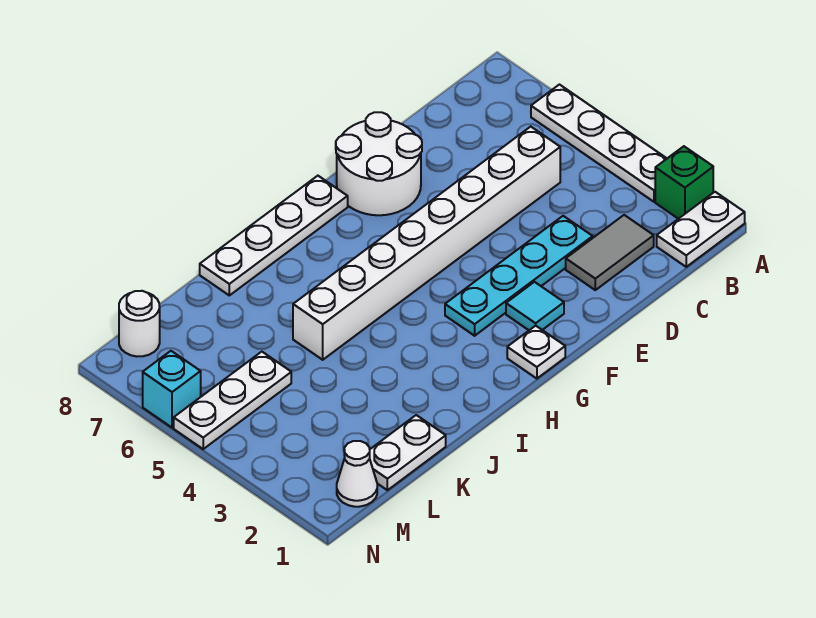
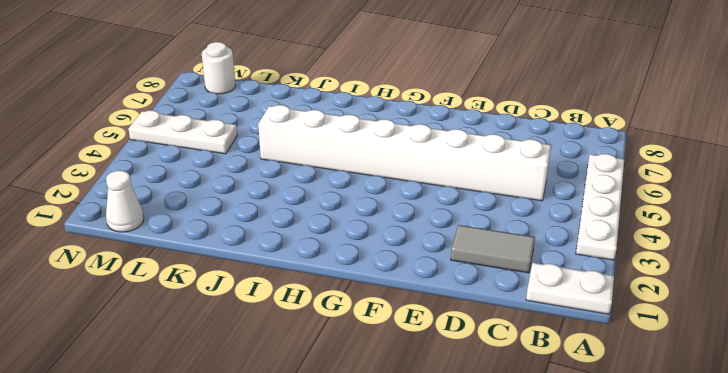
none -> green 1x1 brick [655,146,713,219]
none -> cyan 1x4 plate [445,216,593,336]
none -> white 2x2 round brick [336,112,422,215]

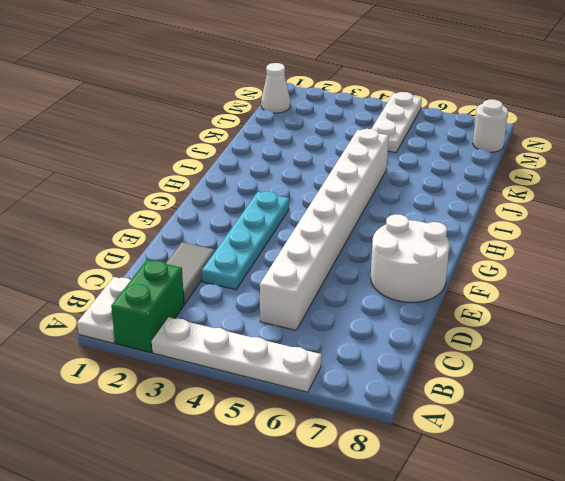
green 1x2 brick [111,260,184,353] -> green 1x1 brick [655,146,713,219]
none -> cyan 1x1 tile [506,282,564,330]
none -> white 1x1 plate [507,326,565,379]
none -> white 1x4 plate [200,176,348,295]

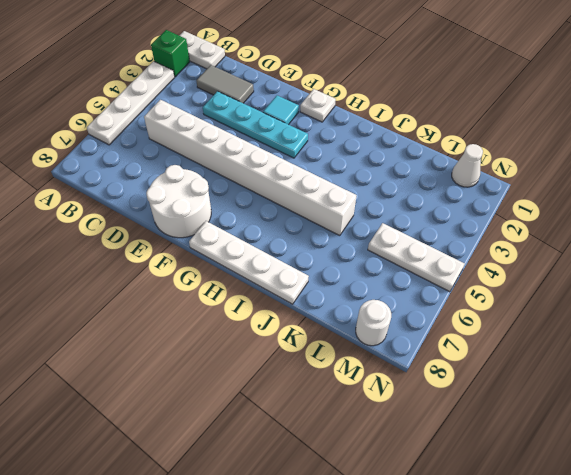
none -> white 1x2 plate [370,415,446,490]
none -> cyan 1x1 brick [143,351,201,428]

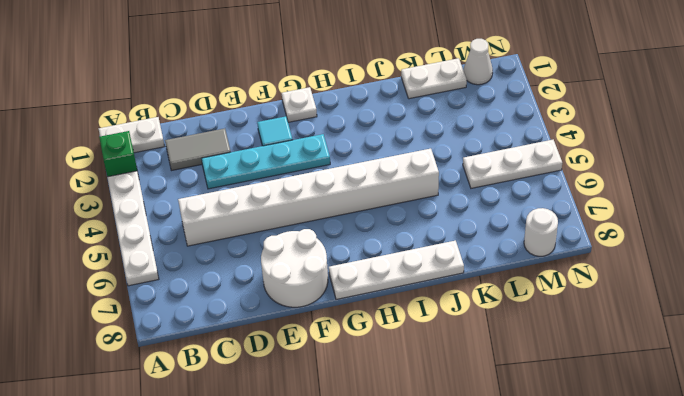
none -> cyan 1x1 brick [143,351,201,428]

